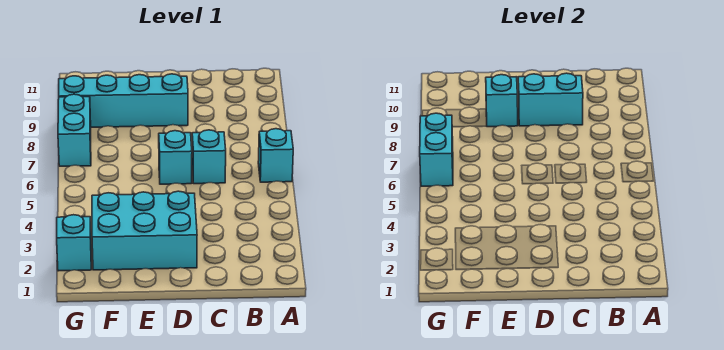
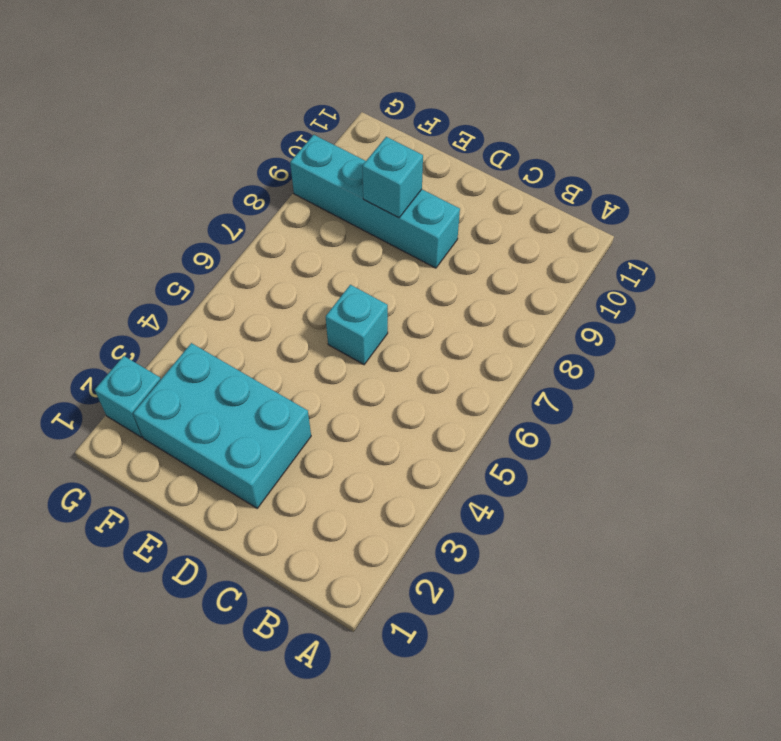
none -> cyan 1x1 brick [258,129,293,182]
none -> cyan 1x1 brick [192,130,226,184]

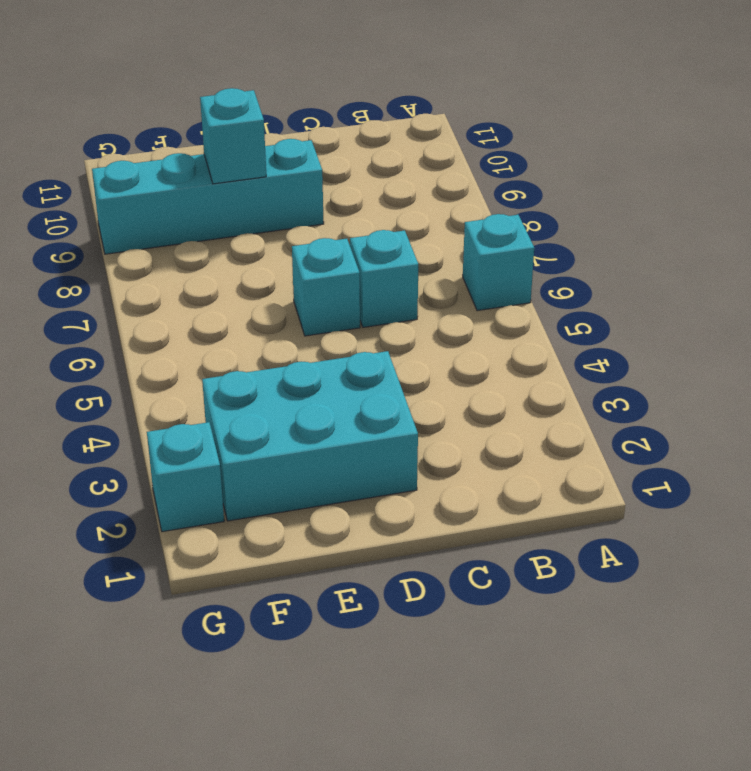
none -> cyan 1x2 brick [58,94,91,166]
none -> cyan 1x2 brick [518,73,583,126]

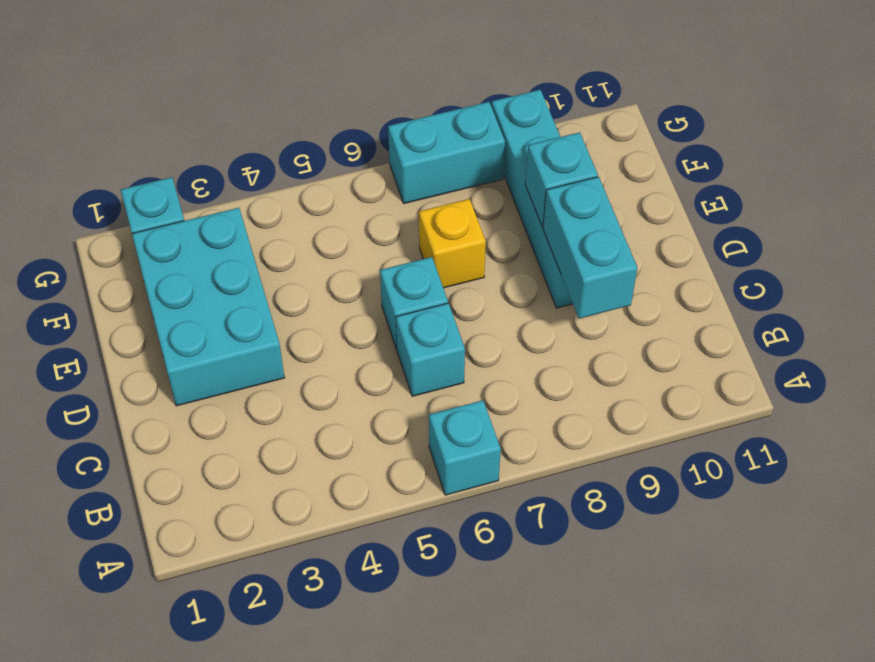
yellow 1x1 brick [419,199,486,288] -> none
none -> cyan 1x2 brick [420,113,453,186]

